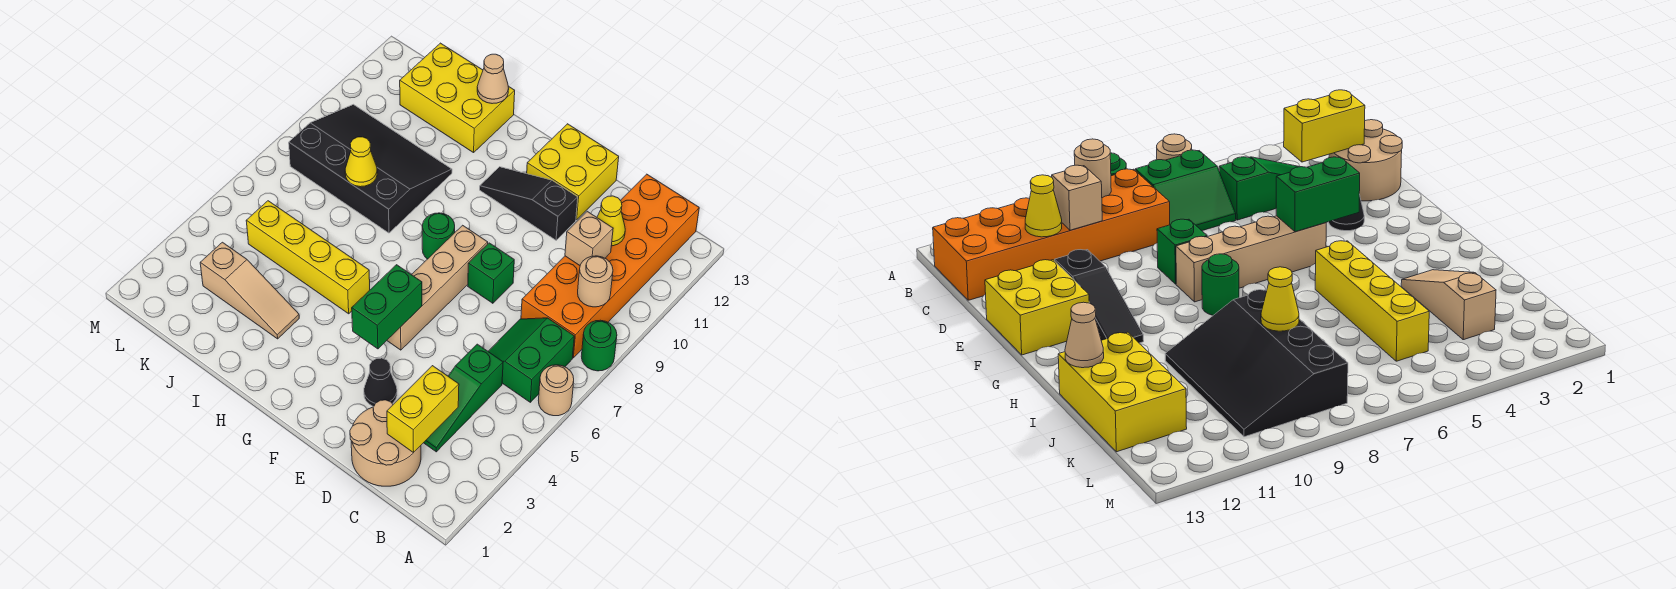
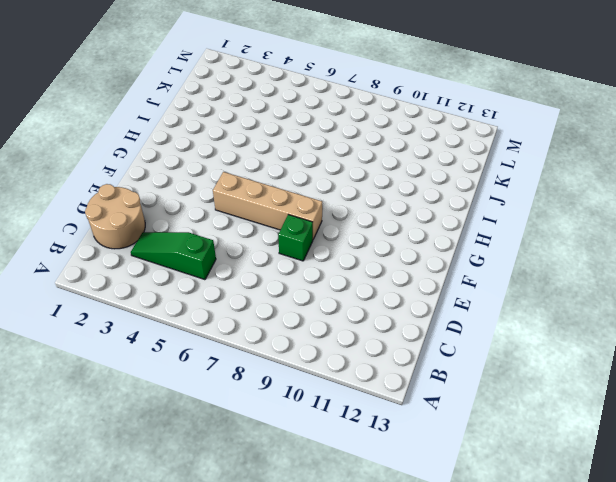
none -> tan 1x1 round brick [538,365,574,416]
none -> green 1x1 round brick [581,320,617,371]
none -> green 2x2 slope [488,318,574,402]

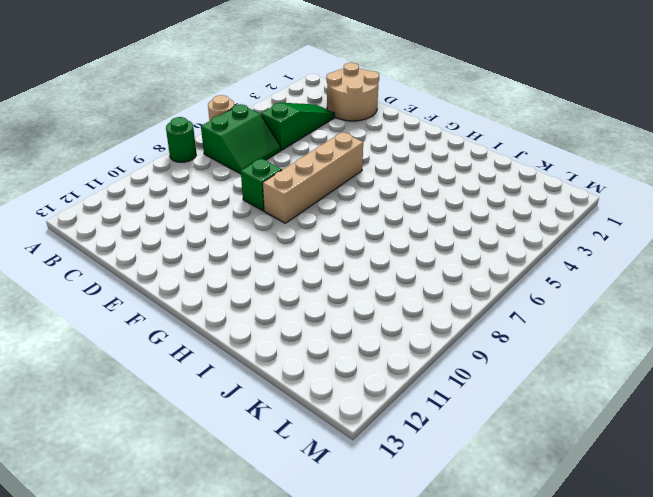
none -> orange 2x6 brick [521,174,699,358]
none -> black 1x1 cone [364,358,397,407]
none -> black 1x3 slope [480,167,578,240]

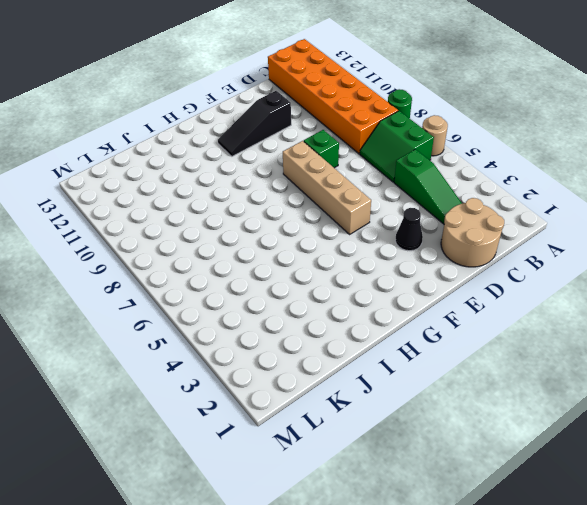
none -> yellow 2x2 brick [527,124,619,220]
none -> green 1x1 round brick [422,213,455,259]
none -> yellow 1x4 brick [246,201,370,314]

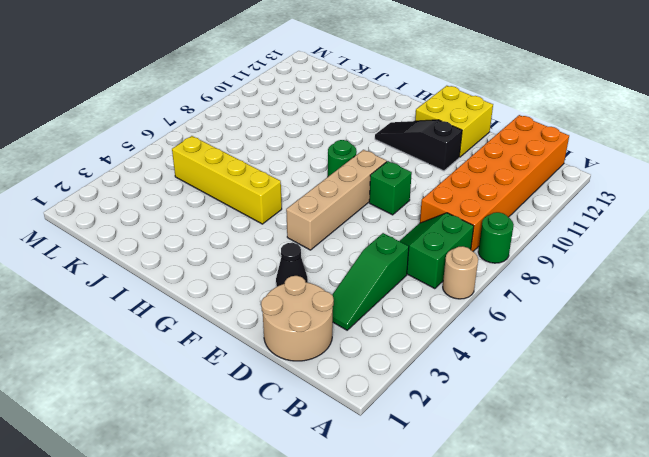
none -> tan 1x3 slope [200,242,299,339]
none -> black 3x4 slope [289,104,452,233]
none -> yellow 2x3 brick [400,43,515,153]

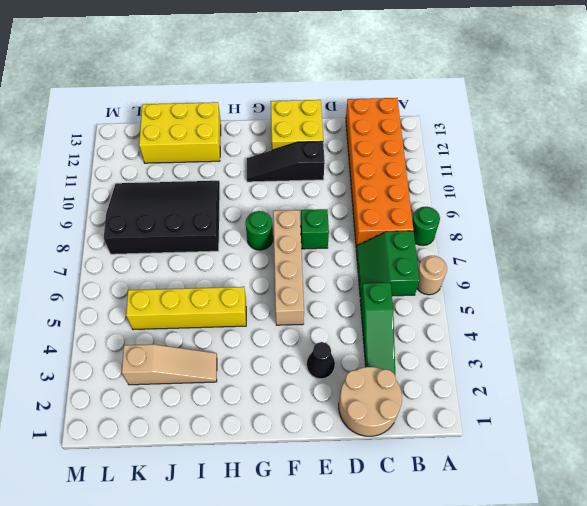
none -> tan 1x1 round brick [578,256,613,307]
none -> yellow 1x2 brick [387,366,459,453]
none -> tan 1x1 brick [565,211,613,265]

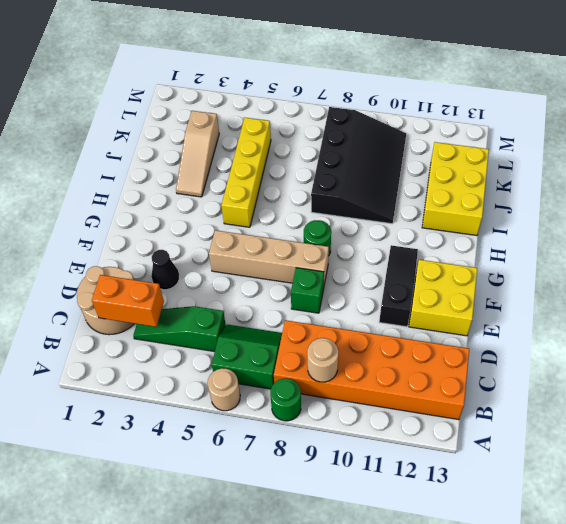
orange 1x2 brick [92,275,164,327] -> yellow 1x2 brick [387,366,459,453]
none -> tan 1x1 brick [565,211,613,265]
none -> yellow 1x1 cone [597,196,625,246]
none -> green 1x2 brick [352,265,422,349]

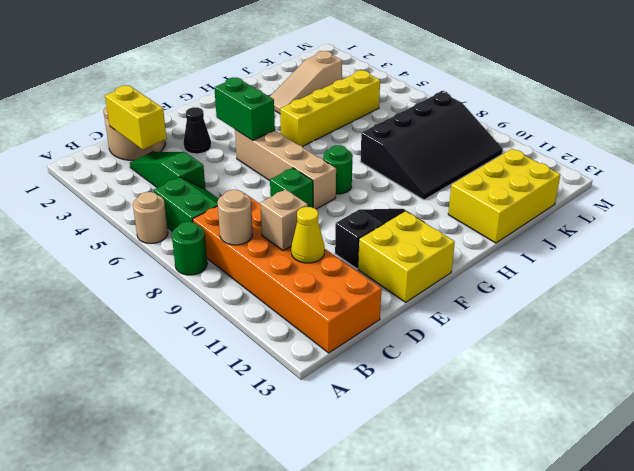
none -> tan 1x1 cone [477,54,509,104]
none -> yellow 1x1 cone [345,137,377,187]

